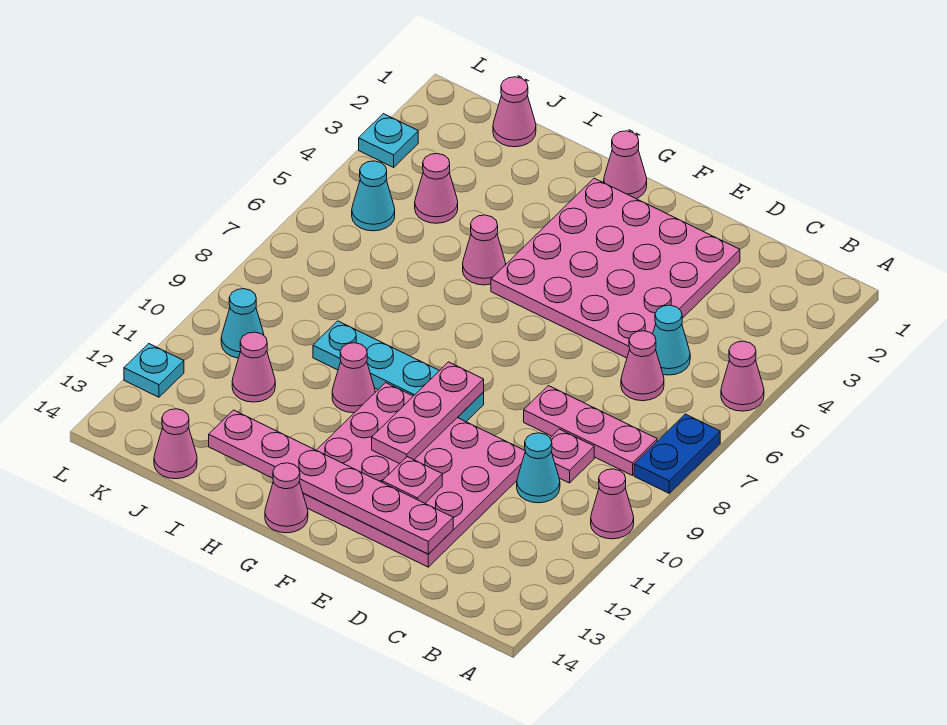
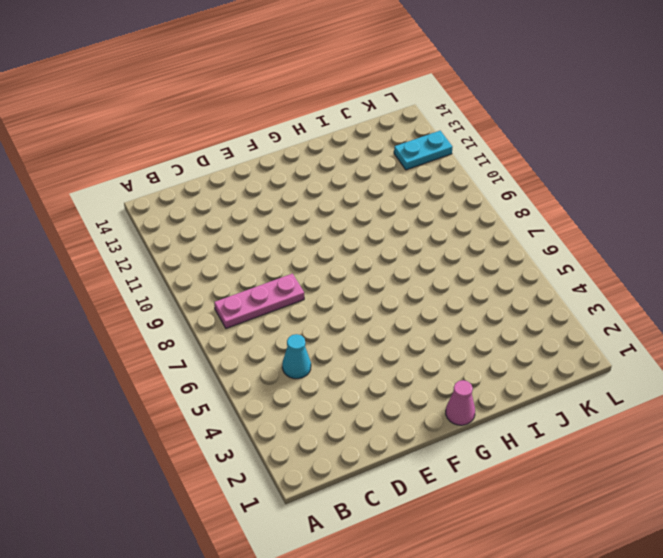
cyan 1x2 plate [394,131,452,170] -> cyan 1x1 plate [124,344,184,397]
none -> pink 1x1 cone [721,341,764,411]
none -> blue 1x2 plate [634,414,720,493]
none -> pink 1x1 cone [591,469,634,539]

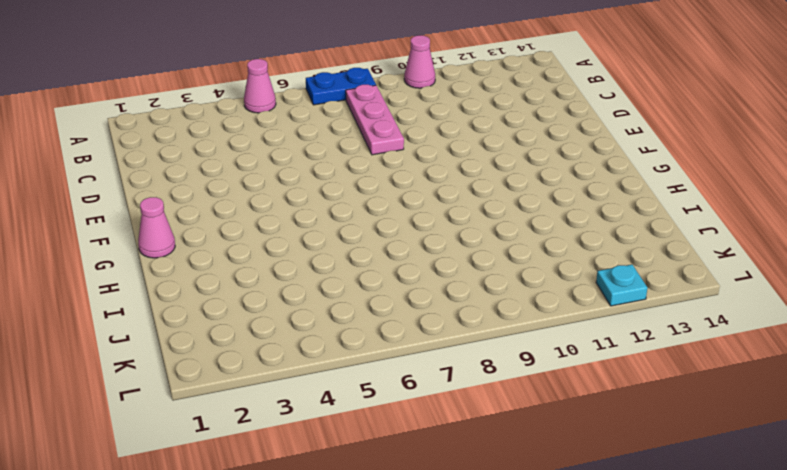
none -> cyan 1x1 cone [653,305,690,375]
none -> pink 1x1 cone [621,331,664,401]
none -> pink 1x1 plate [551,429,594,483]

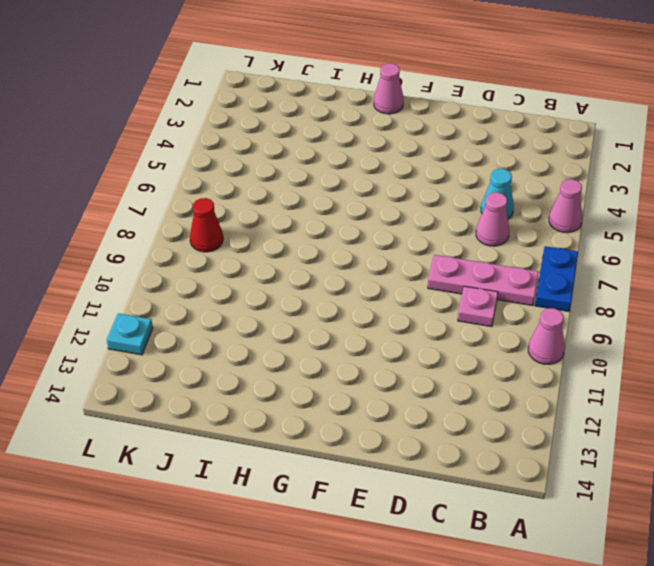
red 1x1 cone [190,198,223,252] -> none
none -> cyan 1x1 cone [517,433,560,503]
none -> pink 4x4 plate [491,178,740,358]
none -> pink 4x4 plate [303,383,525,567]

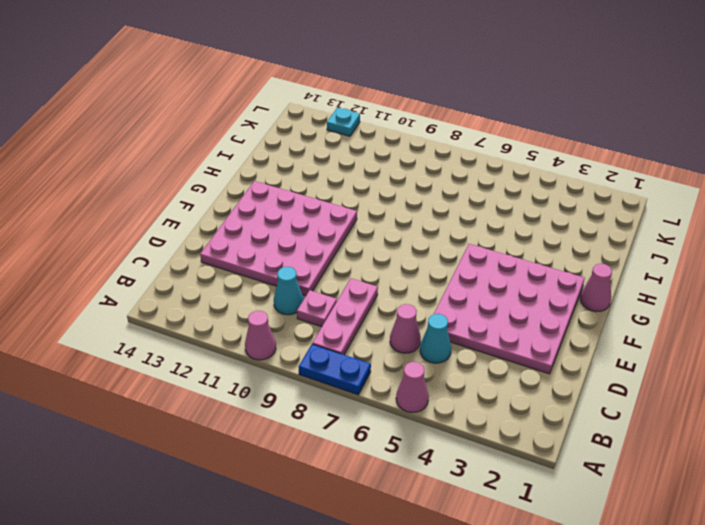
none -> cyan 1x4 plate [313,321,484,422]
none -> pink 1x1 cone [265,463,308,533]
none -> pink 1x1 cone [463,215,506,285]

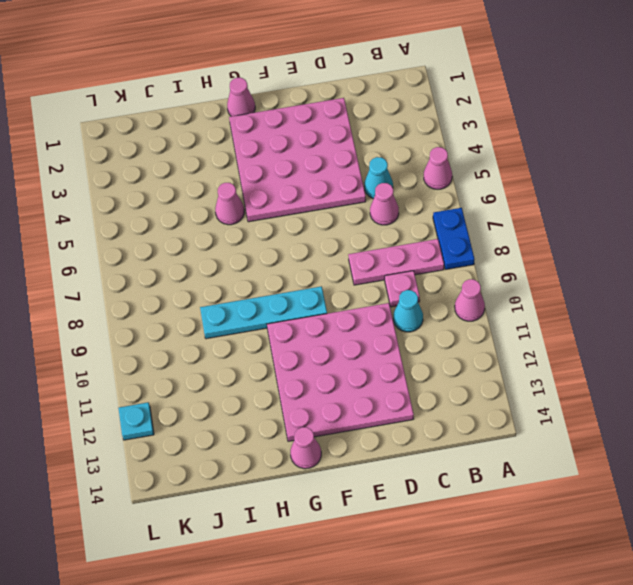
none -> pink 1x1 cone [332,343,375,413]
none -> pink 1x1 cone [493,77,536,147]
none -> pink 1x1 cone [415,154,458,223]

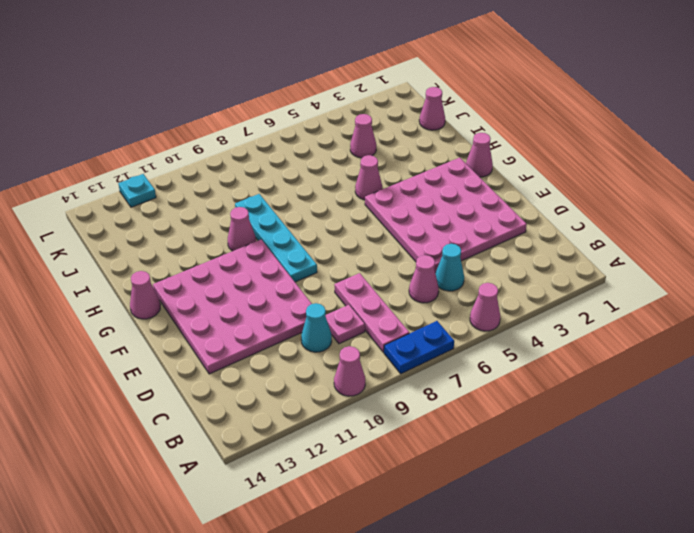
none -> pink 1x1 cone [232,332,275,402]
none -> pink 1x1 cone [154,409,197,479]
none -> cyan 1x1 cone [352,161,395,231]

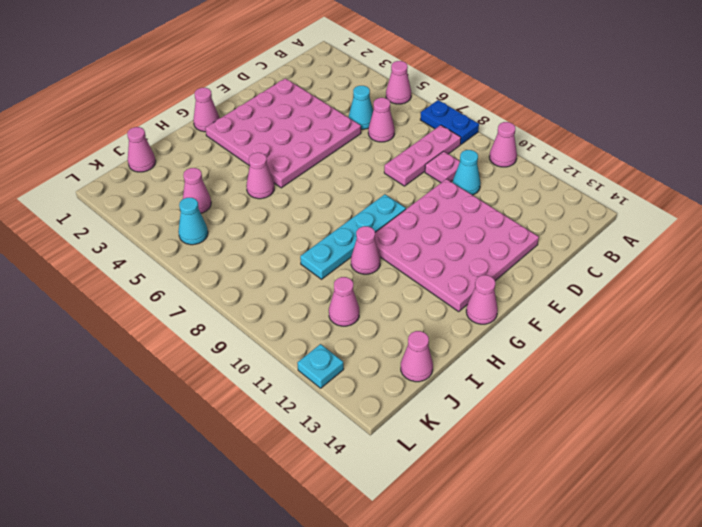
none -> cyan 1x1 cone [221,289,264,358]
none -> cyan 1x1 plate [359,114,418,167]
none -> pink 1x6 plate [209,410,453,554]

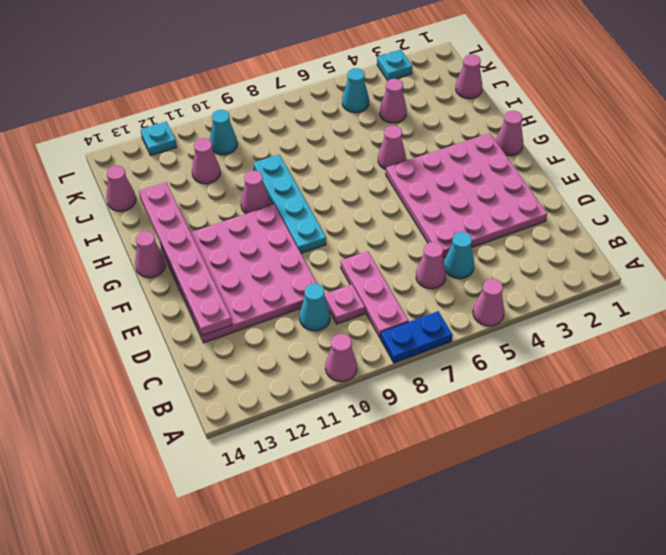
none -> pink 1x1 plate [382,457,442,503]
none -> pink 1x3 plate [372,362,484,464]

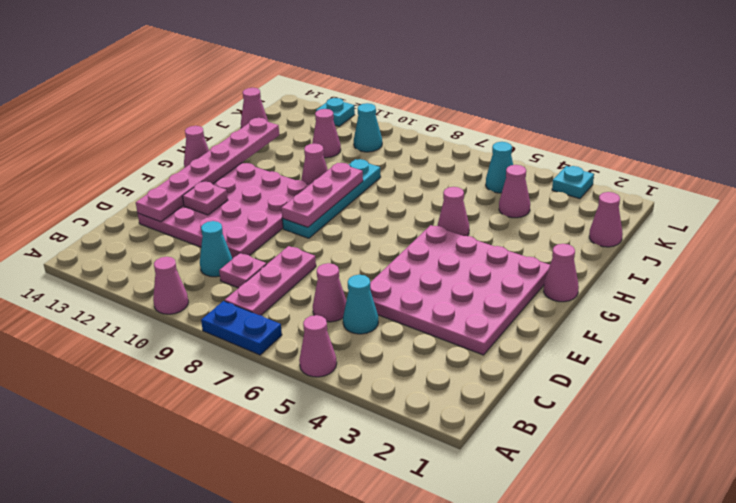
pink 1x3 plate [281,163,363,227] -> pink 1x3 plate turned to [372,362,484,464]

